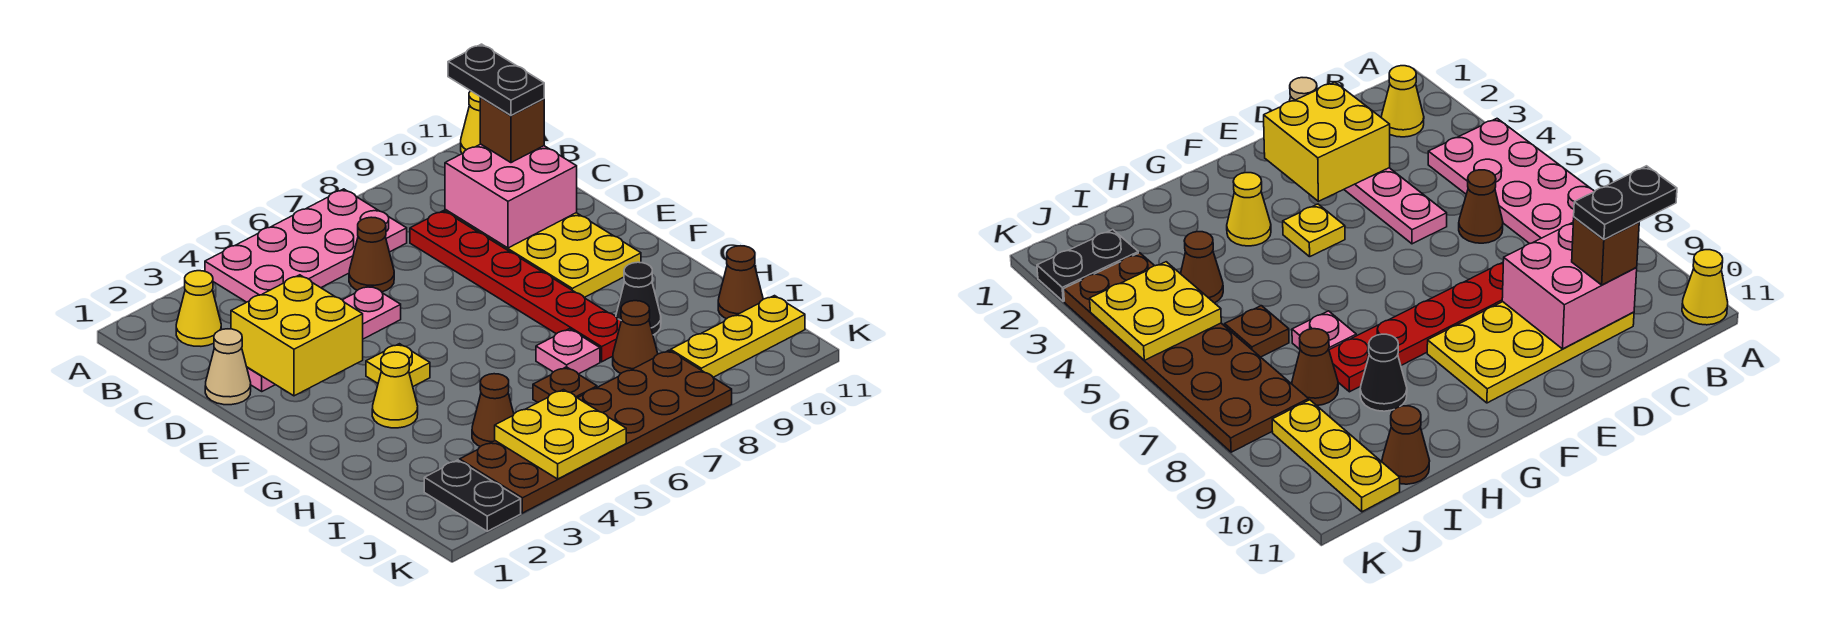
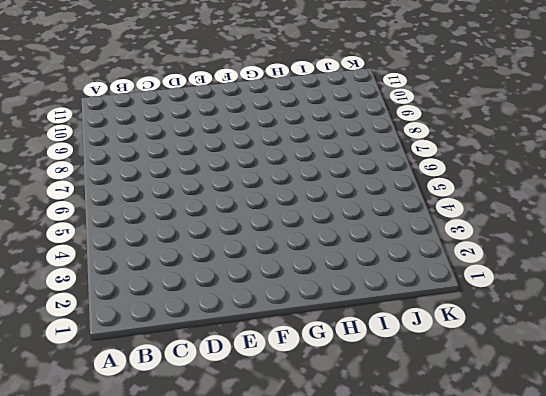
none -> pink 2x4 plate [205,189,407,302]
none -> yellow 1x1 cone [461,91,480,154]
none -> yellow 1x1 cone [176,271,221,346]

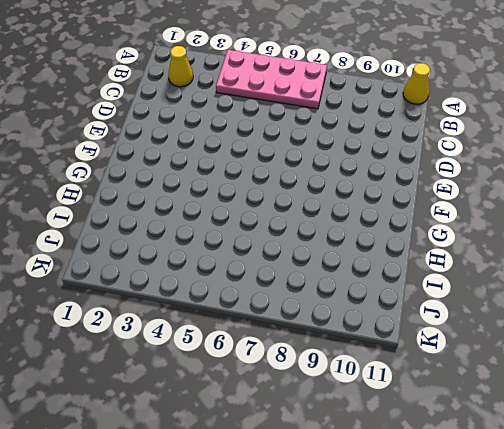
none -> brown 1x1 cone [349,217,394,292]
none -> red 1x6 plate [410,211,621,362]
none -> yellow 2x4 plate [445,210,641,298]

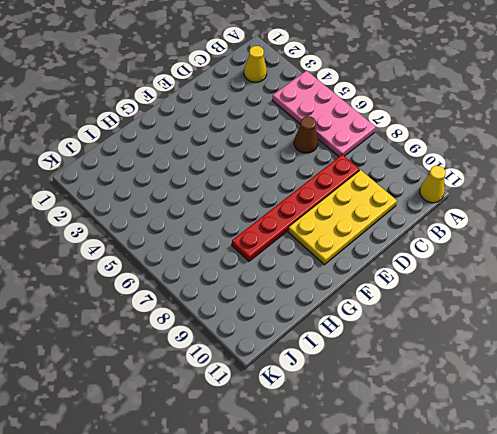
none -> tan 1x1 cone [205,329,251,405]
none -> pink 1x4 plate [247,285,401,391]
none -> yellow 1x1 plate [366,344,430,386]

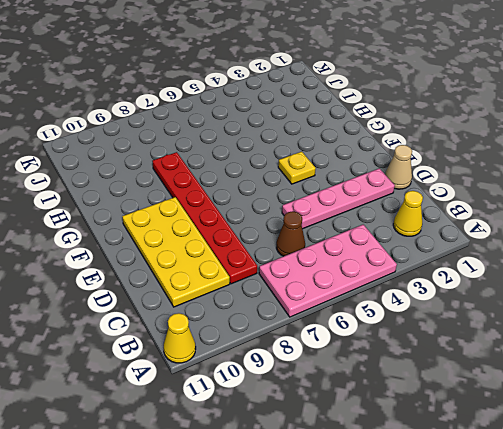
none -> yellow 1x1 cone [372,352,418,428]
none -> pink 1x1 plate [536,329,600,374]
none -> black 1x1 cone [616,262,661,335]

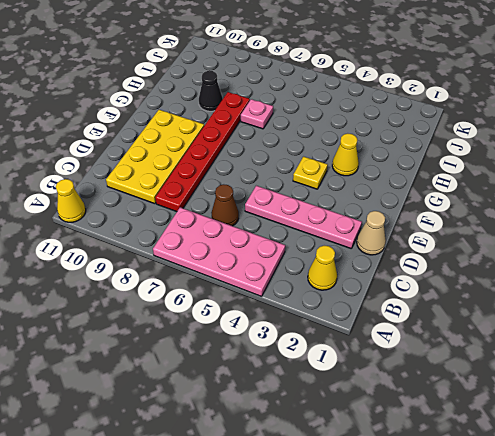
none -> brown 1x1 cone [472,374,514,447]
none -> brown 1x1 plate [533,367,597,402]
none -> brown 1x1 cone [613,301,658,373]

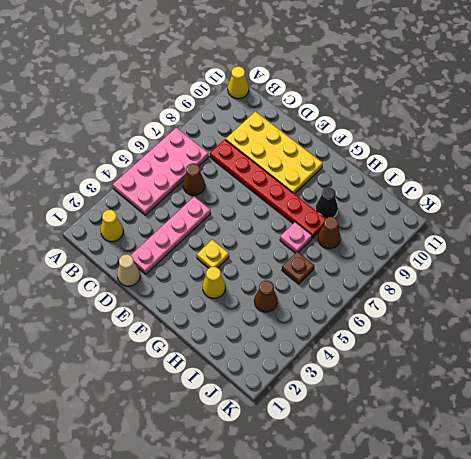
none -> brown 1x1 cone [718,246,763,319]
none -> black 1x2 plate [424,460,521,531]
none -> brown 2x6 plate [460,350,732,513]

